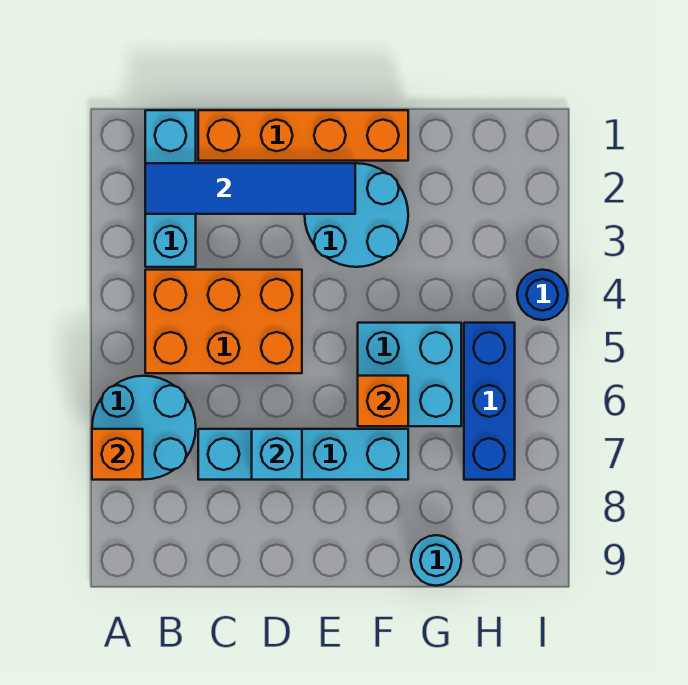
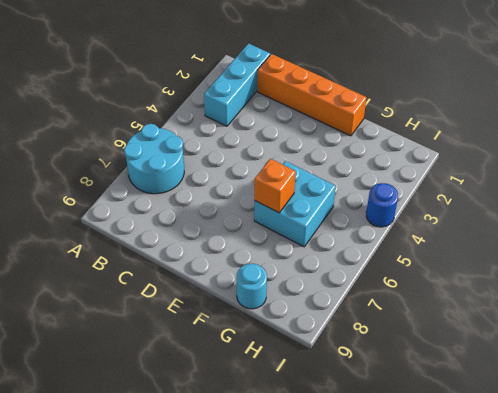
none -> orange 2x3 brick [145,270,302,373]
none -> cyan 1x4 brick [198,429,408,480]
none -> cyan 2x2 round brick [305,163,408,267]

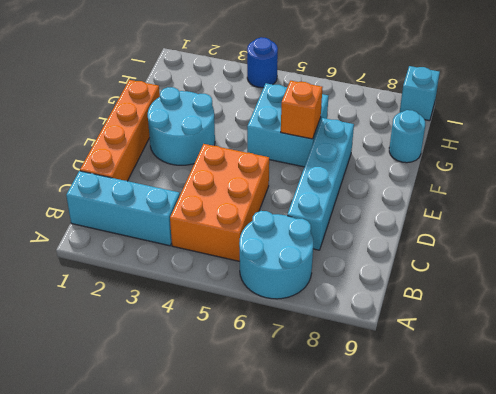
cyan 1x1 brick [400,66,440,121] -> cyan 1x1 brick moved to [252,429,302,480]
none -> blue 1x3 brick [464,323,515,480]
none -> orange 1x1 brick [92,429,143,480]
none -> blue 1x4 tile [145,163,355,214]

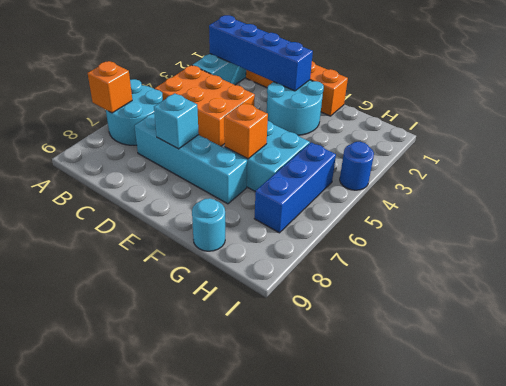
blue 1x4 brick [209,15,313,91] -> blue 1x4 tile [145,163,355,214]

